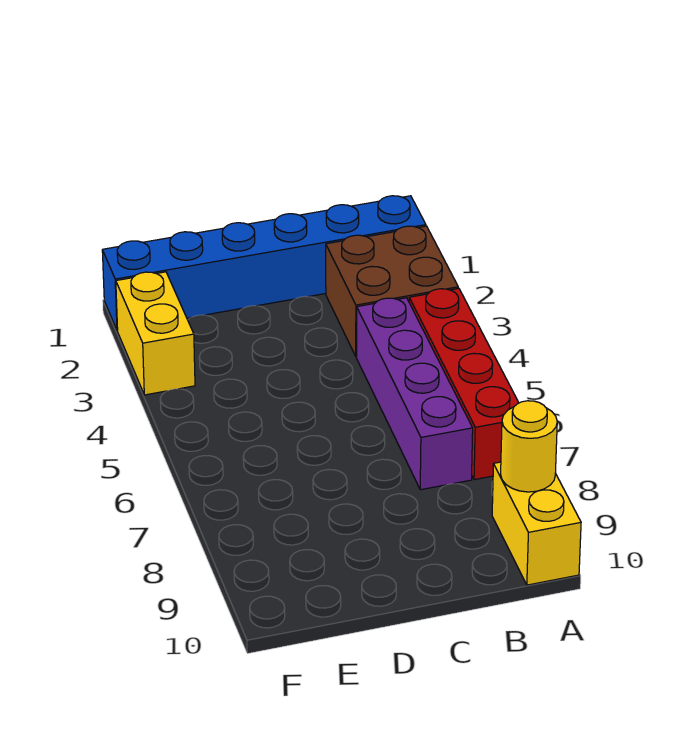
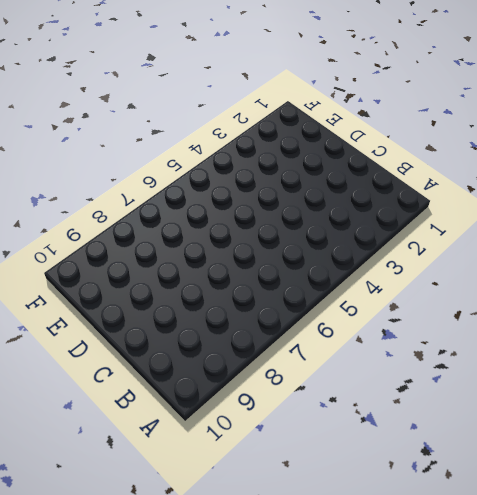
none -> blue 1x6 brick [102,196,426,331]
none -> brown 2x2 brick [326,226,458,357]

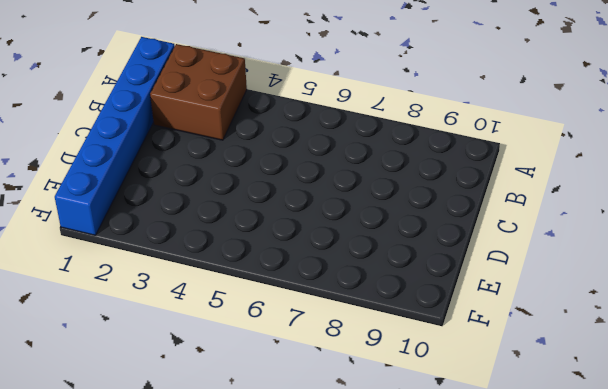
none -> red 1x4 brick [409,288,519,480]
none -> yellow 1x2 brick [492,462,581,585]

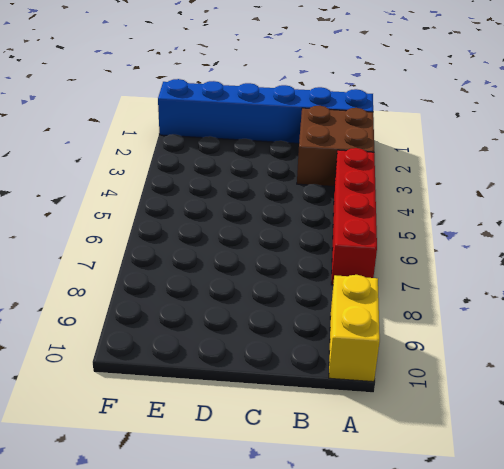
none -> purple 1x4 brick [356,298,473,490]
none -> yellow 1x2 brick [116,272,195,395]

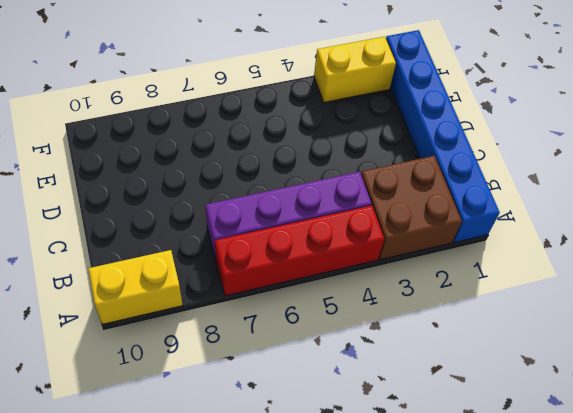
none -> yellow 1x1 round brick [501,401,557,492]

